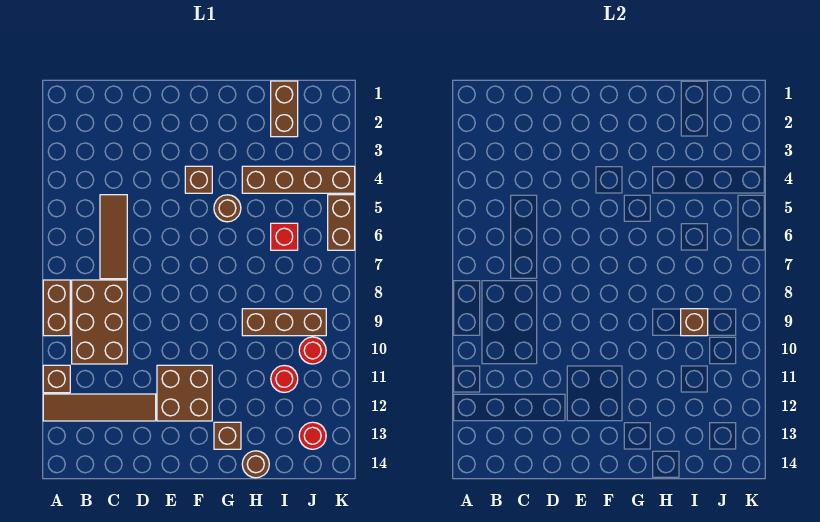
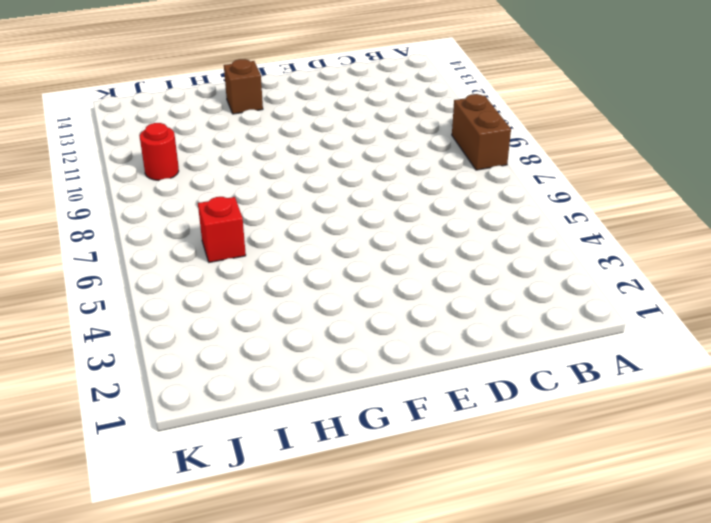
none -> brown 1x1 brick [43,365,70,393]
none -> brown 1x4 tile [43,394,156,421]
none -> brown 2x3 brick [72,280,127,364]

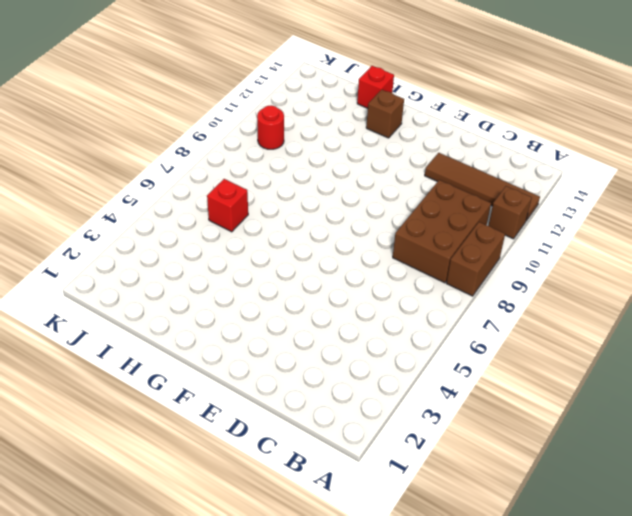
red 1x1 brick [357,66,394,108] -> brown 1x1 round brick [242,451,269,478]
none -> brown 1x3 tile [100,195,127,279]
none -> brown 2x2 brick [157,365,212,421]
none -> brown 1x1 brick [185,166,212,193]

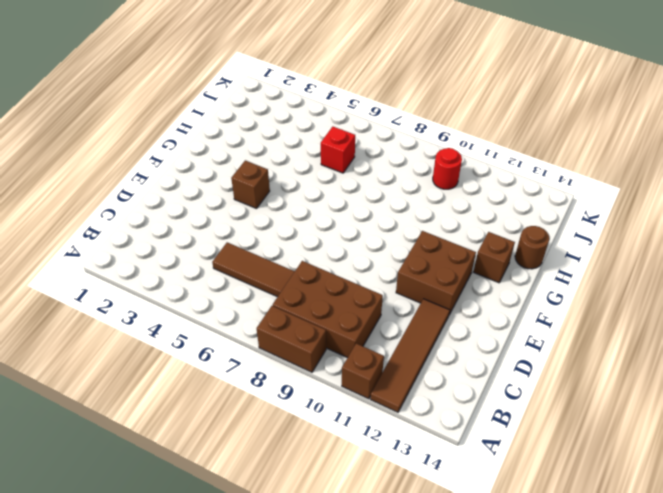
none -> brown 1x1 round brick [214,195,241,222]
none -> brown 1x4 brick [242,166,355,193]
none -> brown 1x3 brick [242,309,326,336]

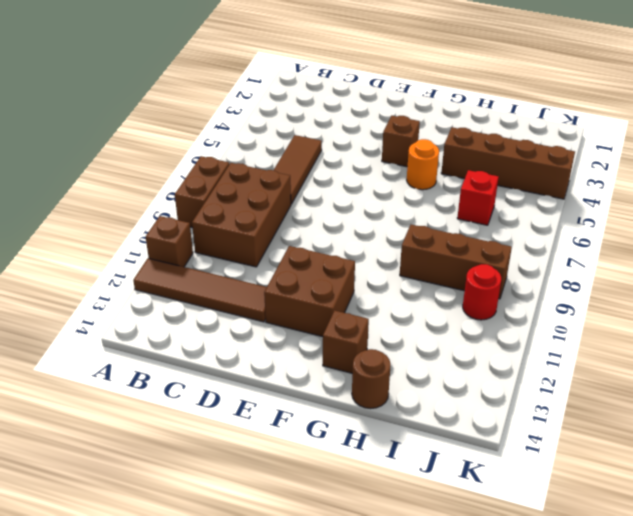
orange 1x1 round brick [407,139,439,190] -> brown 1x1 round brick [214,195,241,222]
none -> brown 1x2 brick [271,81,298,137]
none -> red 1x1 round brick [271,365,298,392]
none -> red 1x1 round brick [299,422,326,449]

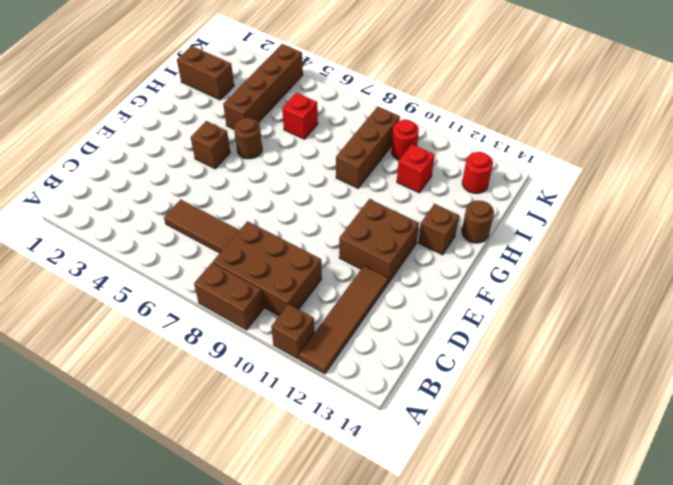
red 1x1 brick [397,144,435,193] -> red 1x1 round brick [271,365,298,392]
none -> brown 1x2 brick [328,195,355,250]
none -> brown 1x1 brick [681,309,708,336]

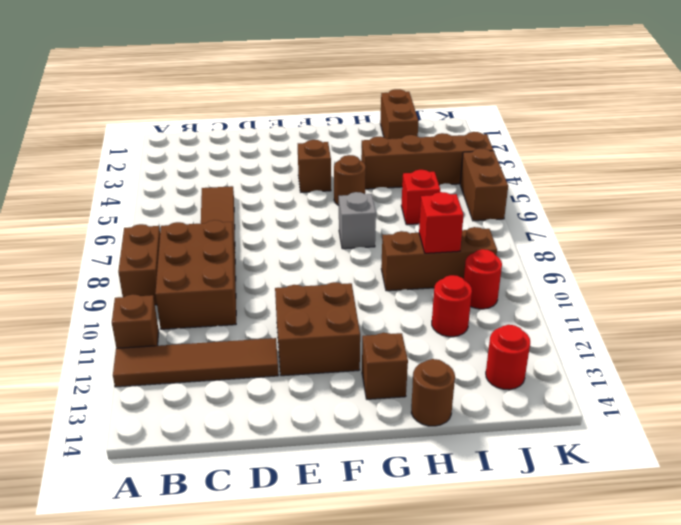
grey 1x1 brick [339,192,376,249] -> none
red 1x1 brick [419,192,464,253] -> brown 1x1 brick [681,309,708,336]

